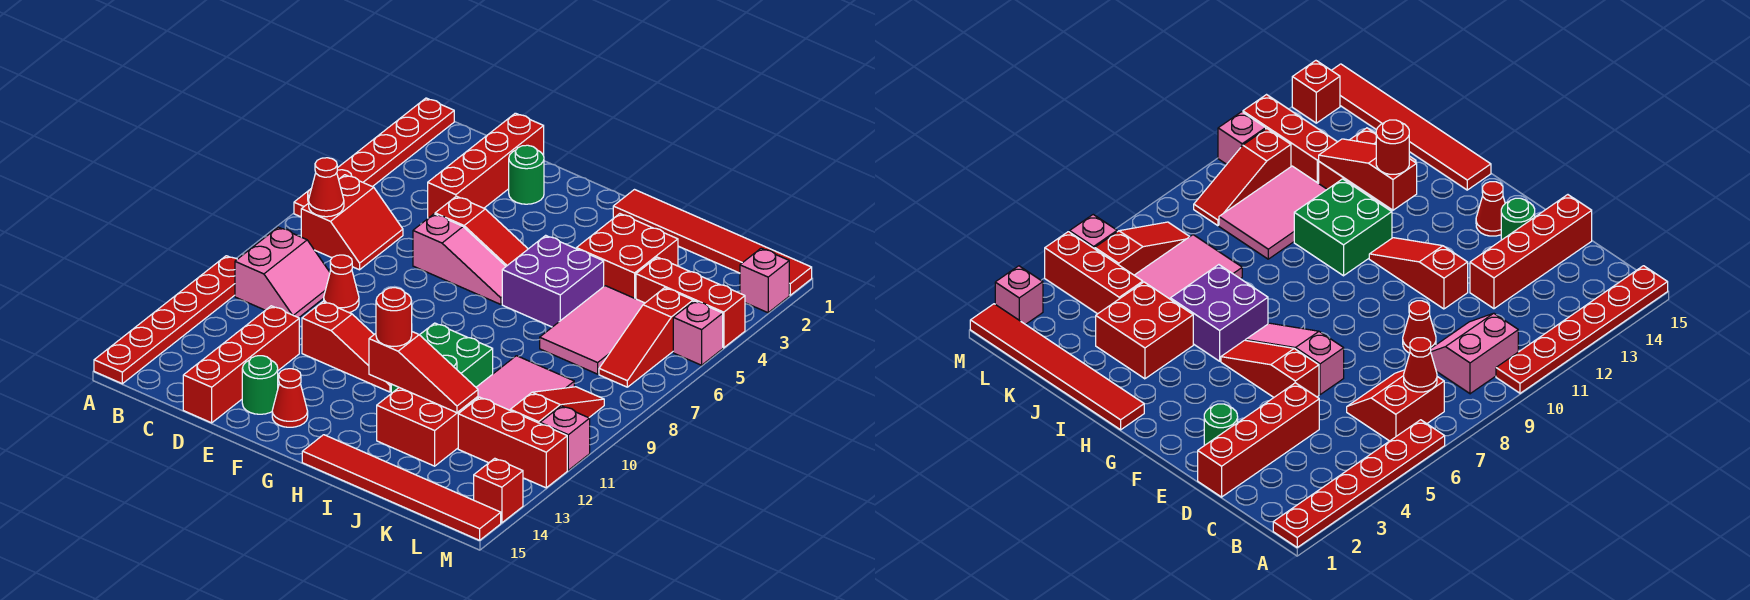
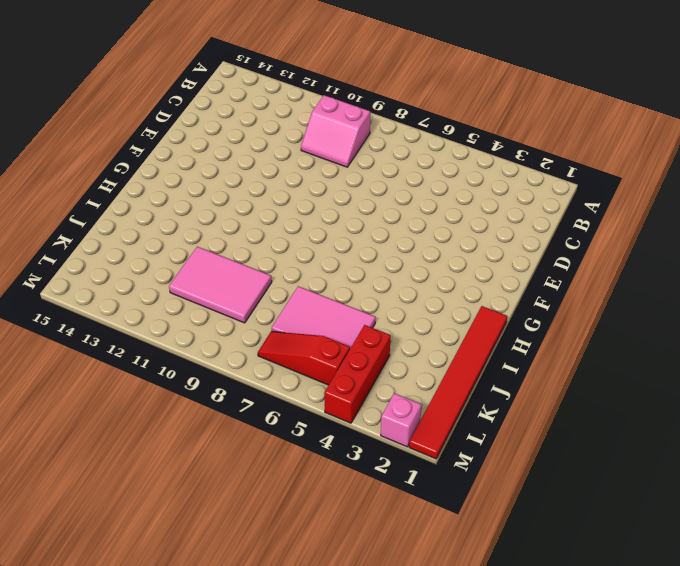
none -> red 1x6 plate [294,98,454,217]
none -> red 1x6 plate [94,256,237,384]
none -> red 2x2 slope [301,175,403,270]
none -> red 1x4 brick [428,113,544,218]

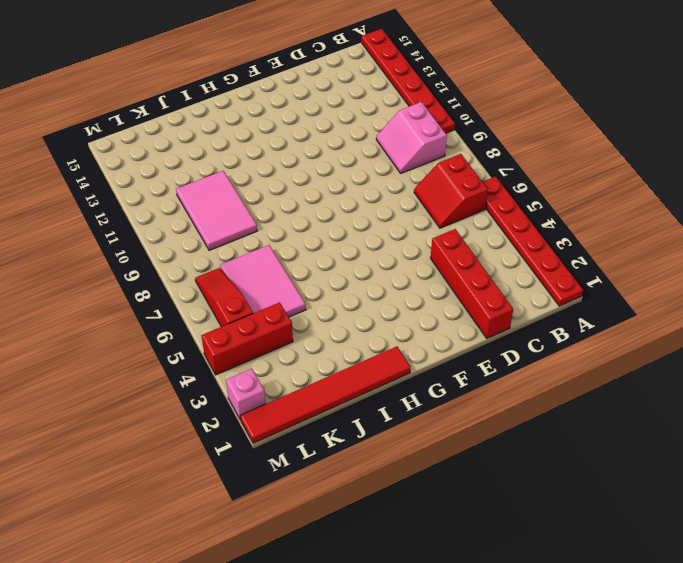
none -> red 1x1 cone [324,255,359,313]
none -> red 1x4 brick [183,306,299,423]
none -> green 1x1 round brick [509,145,544,204]
none -> red 1x3 slope [435,196,528,266]

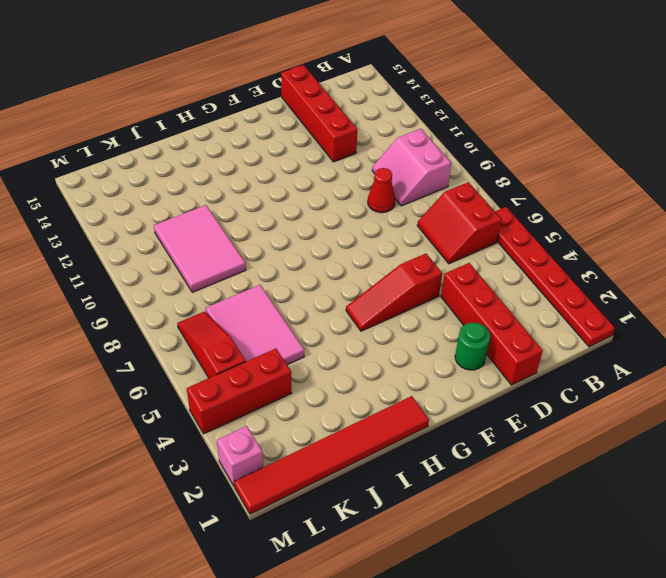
none -> red 1x6 plate [94,256,237,384]
none -> pink 1x3 slope [413,214,506,304]
none -> red 1x3 slope [302,301,391,392]
none -> green 1x1 round brick [242,356,278,414]

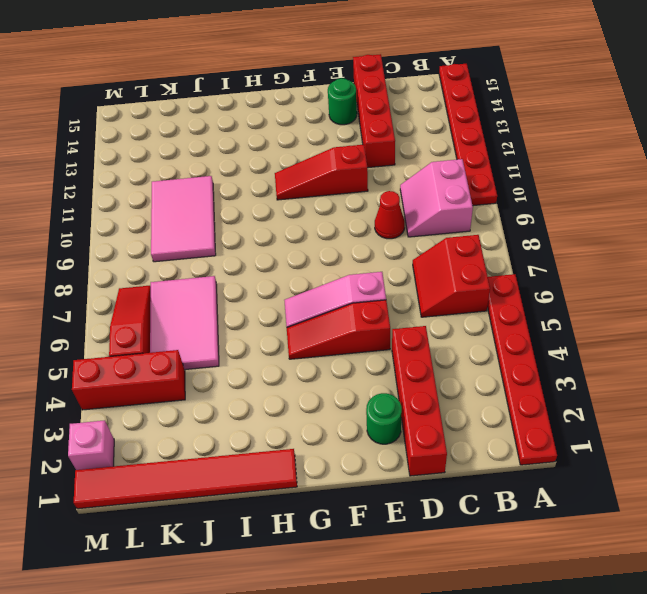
none -> red 1x1 cone [272,369,308,427]
none -> purple 2x2 brick [502,235,604,327]
none -> green 2x2 brick [391,323,493,393]
none -> red 1x6 tile [302,435,501,540]

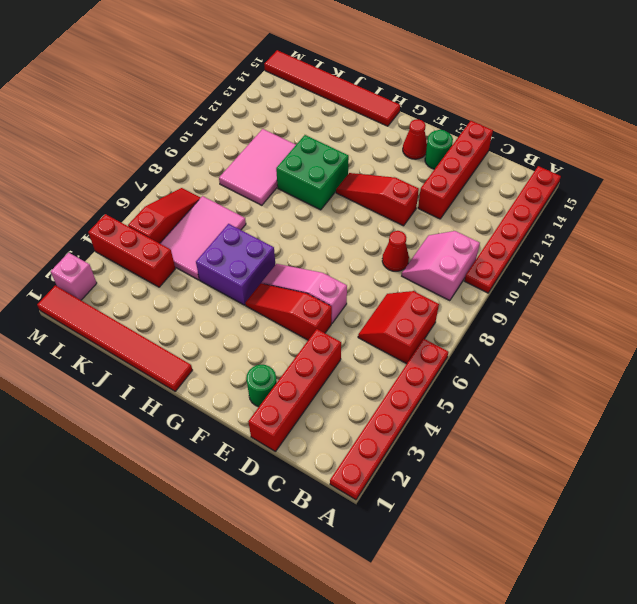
none -> red 2x2 brick [576,214,678,299]
none -> red 2x2 brick [377,388,478,466]
none -> red 1x3 brick [458,397,567,488]
none -> red 1x3 slope [510,387,604,423]

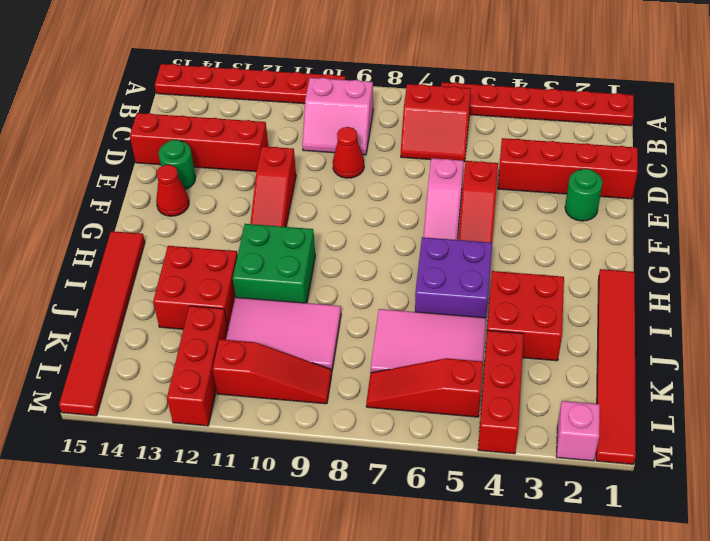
none -> pink 1x1 brick [673,301,723,365]
none -> pink 1x1 brick [540,406,590,470]
none -> red 1x1 brick [474,458,523,523]
none -> red 1x1 cone [309,158,344,217]

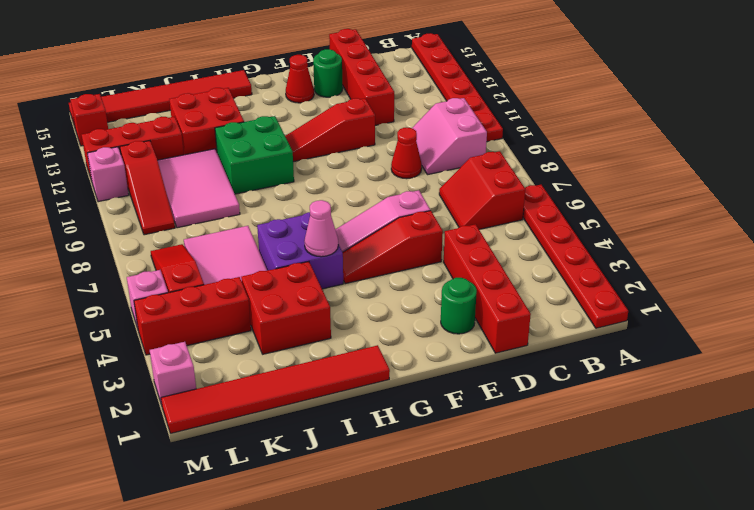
pink 1x1 cone [304,200,338,257] -> none
none -> red 1x1 cone [309,158,344,217]
none -> red 1x3 slope [369,332,478,413]
none -> red 1x1 round brick [376,288,412,346]

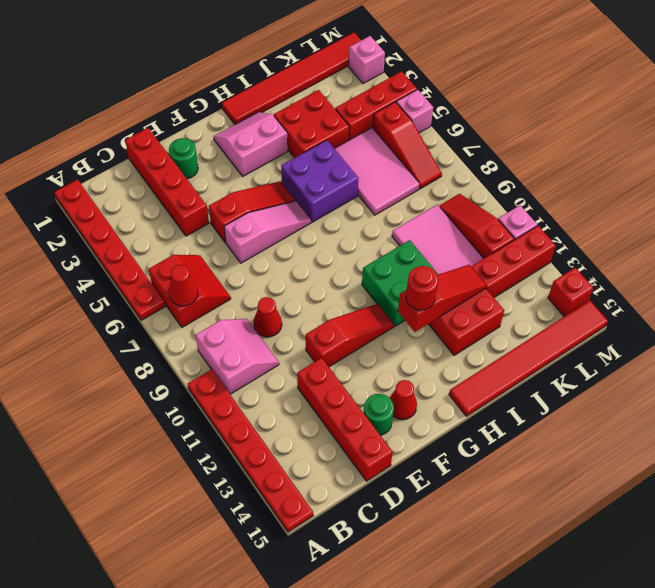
pink 2x2 slope [214,112,288,176] -> none

